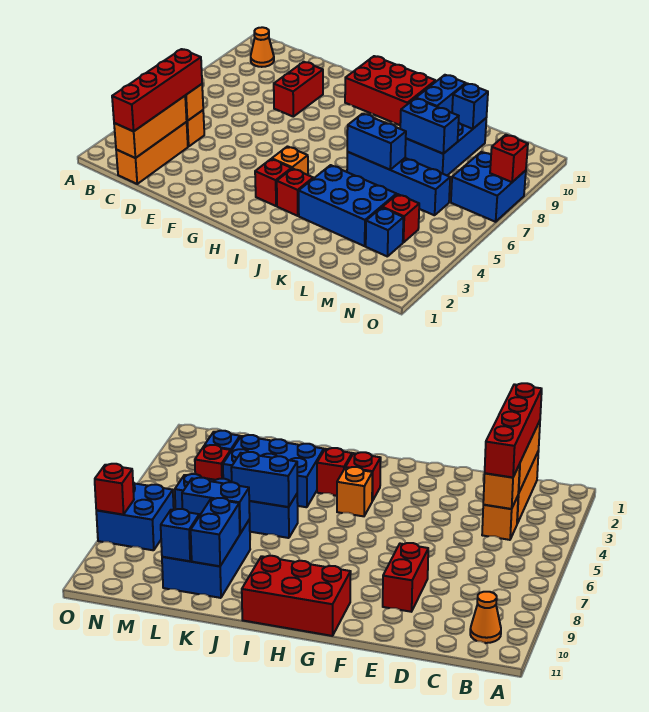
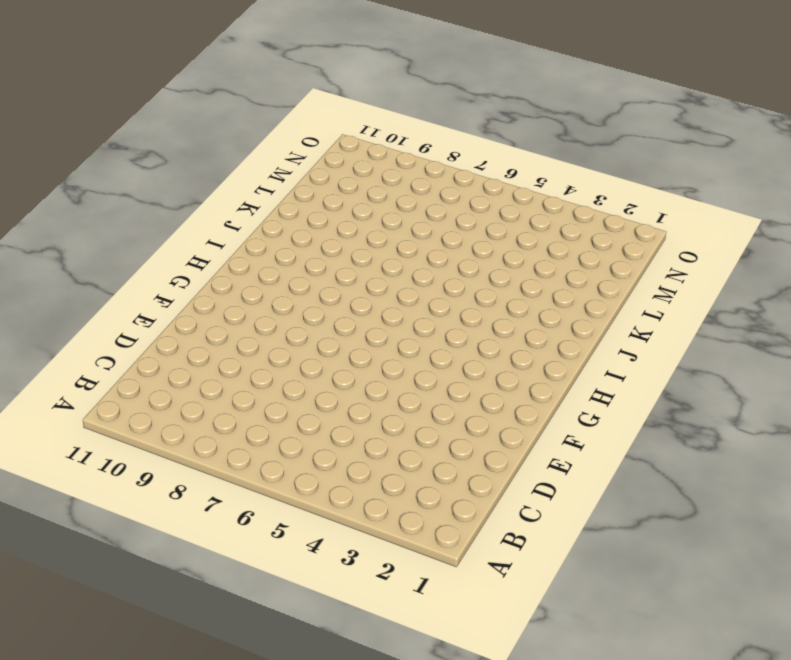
none -> orange 1x1 cone [251,27,274,67]
none -> orange 1x3 brick [116,122,188,184]
none -> orange 1x1 brick [187,110,204,147]

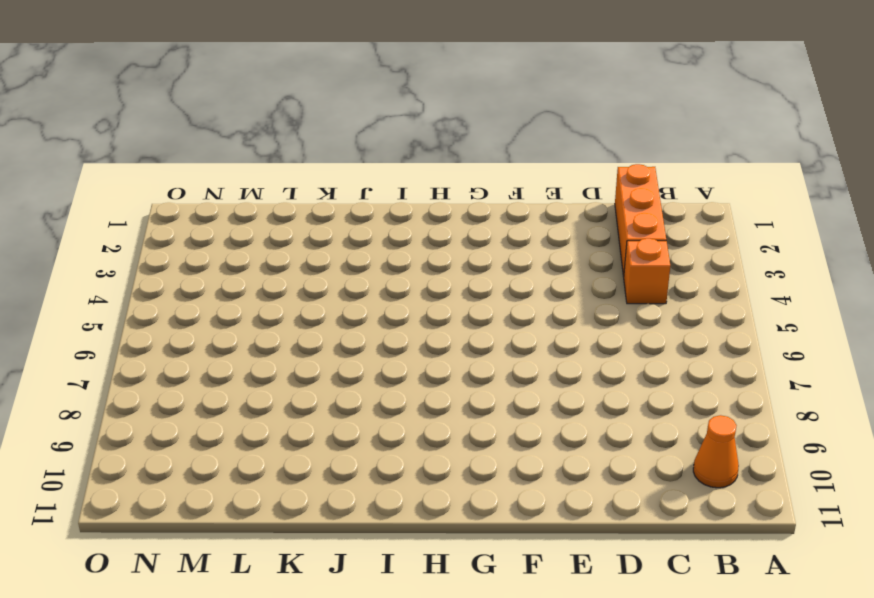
none -> red 1x2 brick [274,62,323,117]
none -> red 2x3 brick [345,56,436,125]
none -> red 1x1 brick [255,159,291,206]

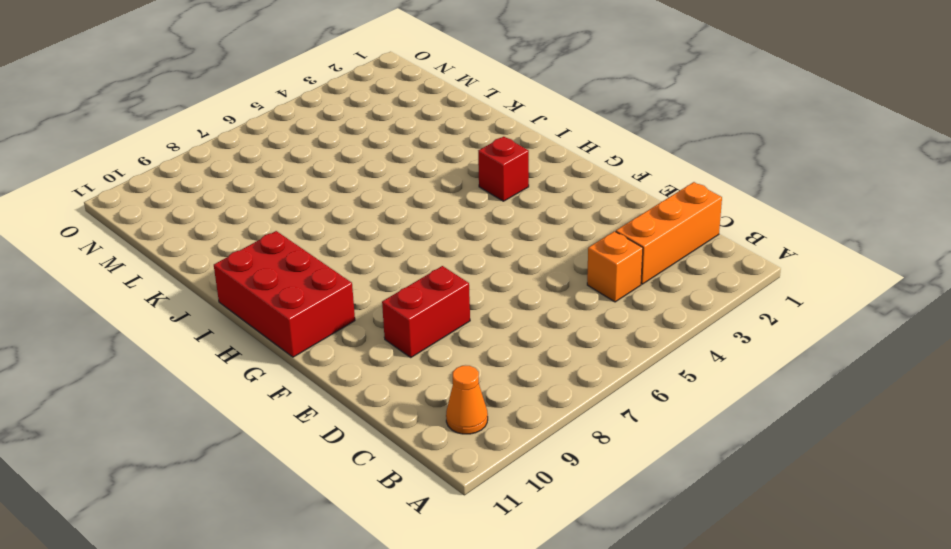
none -> orange 1x1 brick [272,147,308,175]
none -> red 1x1 brick [277,168,313,216]
none -> blue 2x3 brick [299,165,396,246]

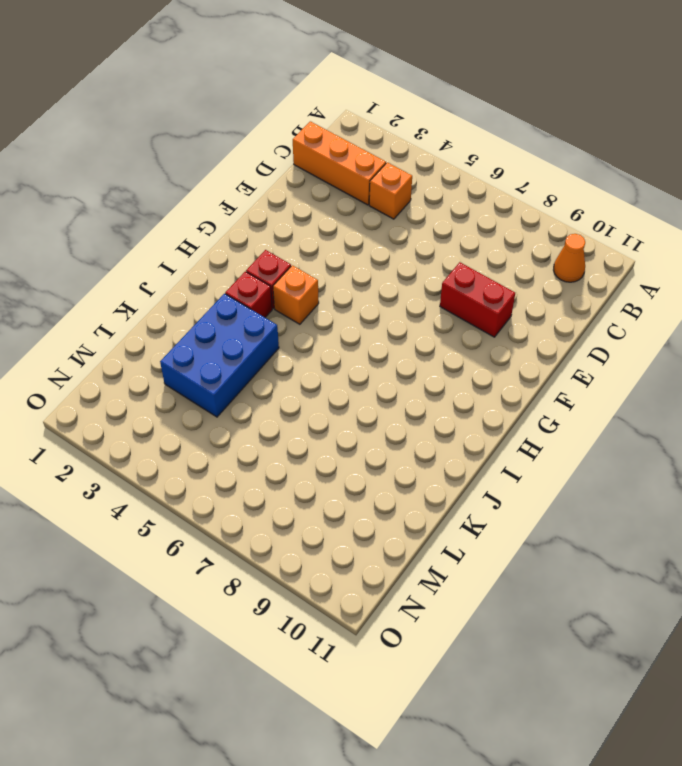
none -> red 2x3 brick [345,56,436,125]
none -> blue 1x4 brick [347,152,450,215]
none -> blue 2x3 brick [405,118,486,175]

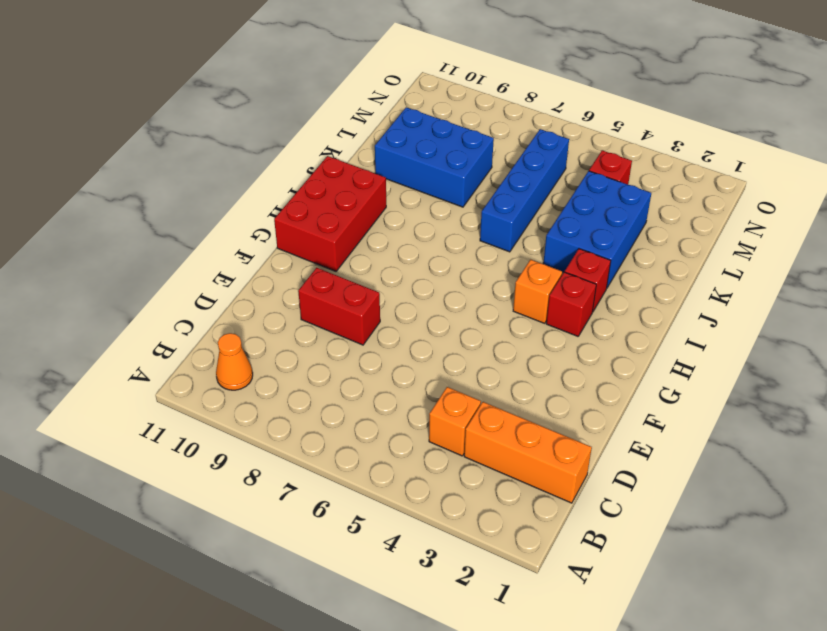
none -> blue 1x1 brick [366,208,404,257]
none -> blue 2x2 brick [451,152,526,222]
none -> orange 1x3 brick [114,96,187,158]

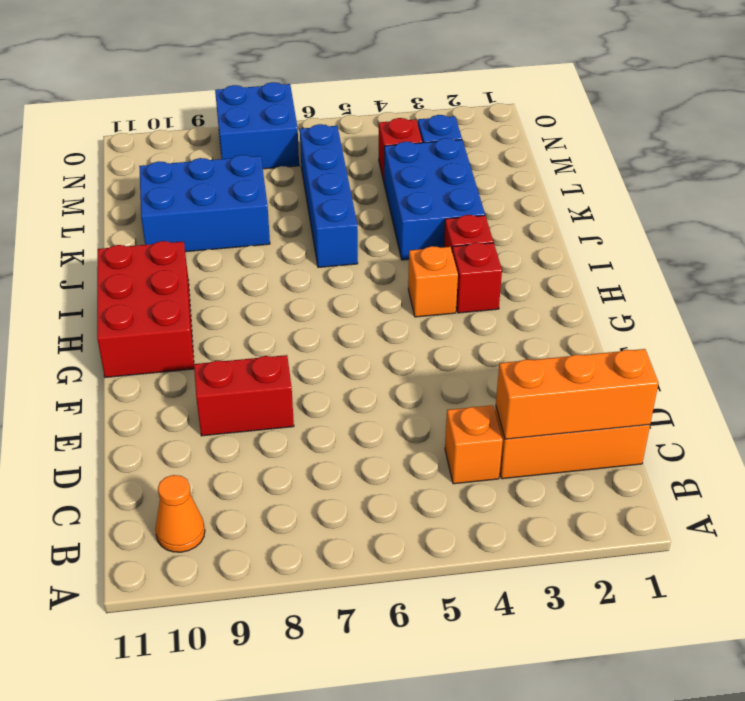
none -> orange 1x1 brick [185,84,203,121]
none -> blue 1x2 brick [347,114,406,170]
none -> blue 1x2 brick [400,98,459,154]

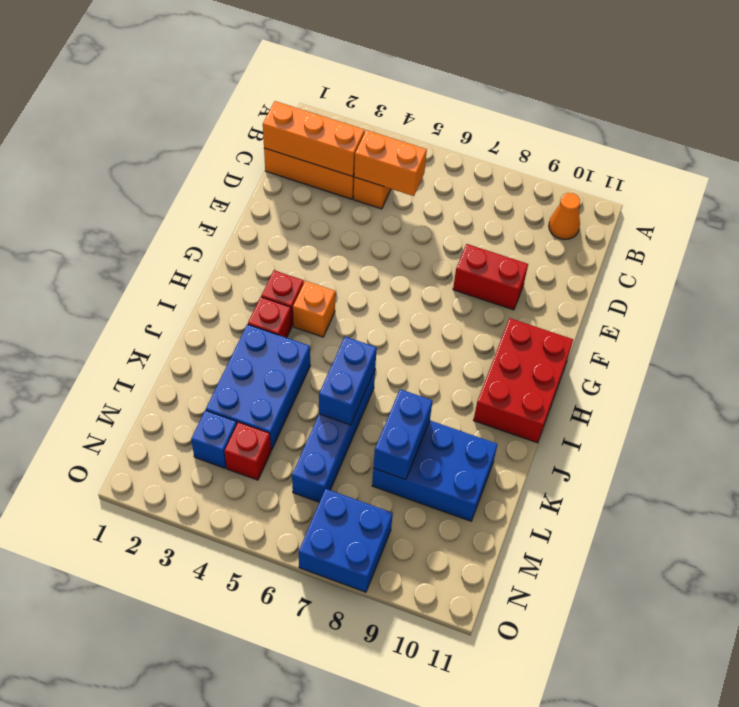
orange 1x2 brick [354,130,427,196] -> orange 1x1 brick [185,84,203,121]
none -> blue 1x2 brick [416,75,466,113]
none -> blue 1x1 brick [452,83,488,129]
none -> red 1x1 brick [490,135,528,182]

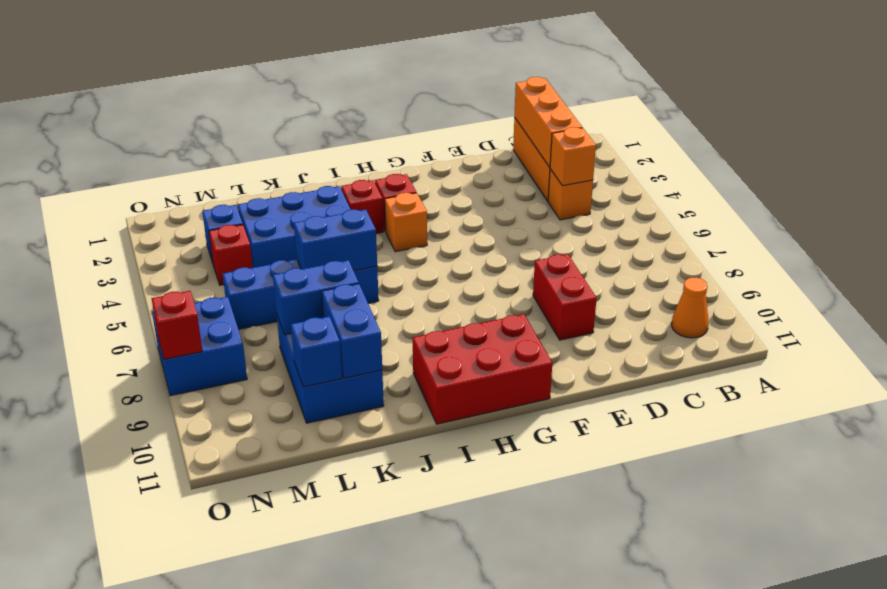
none -> red 1x4 brick [112,49,202,131]

